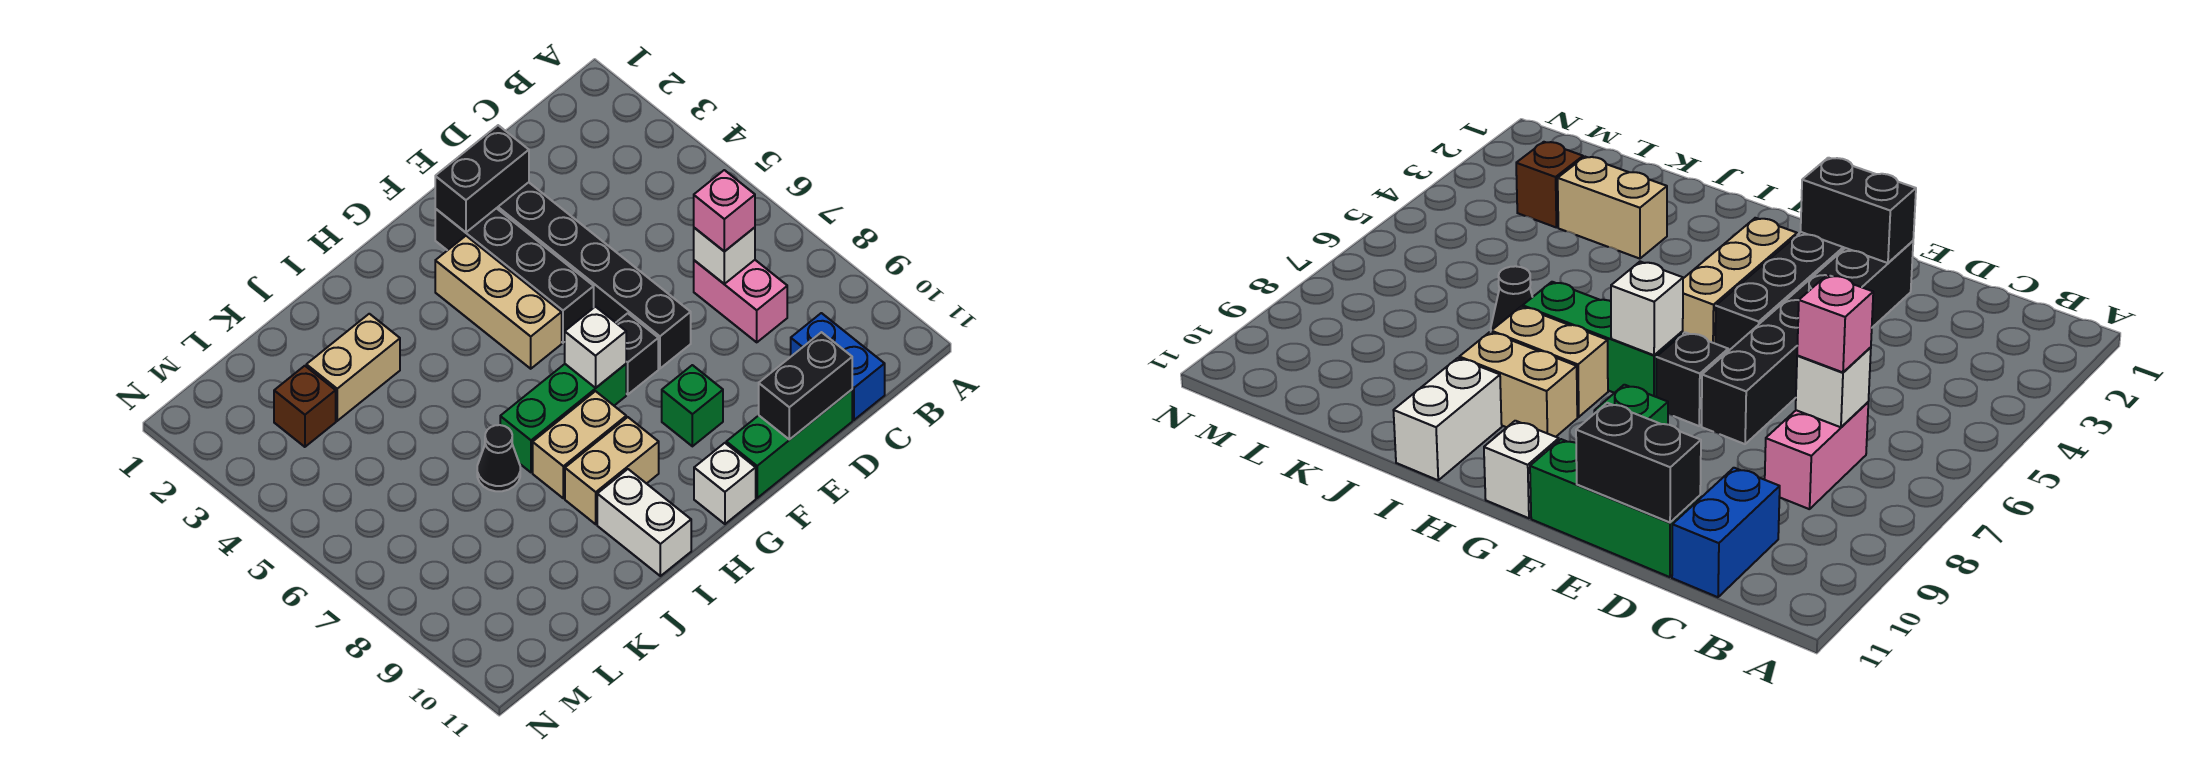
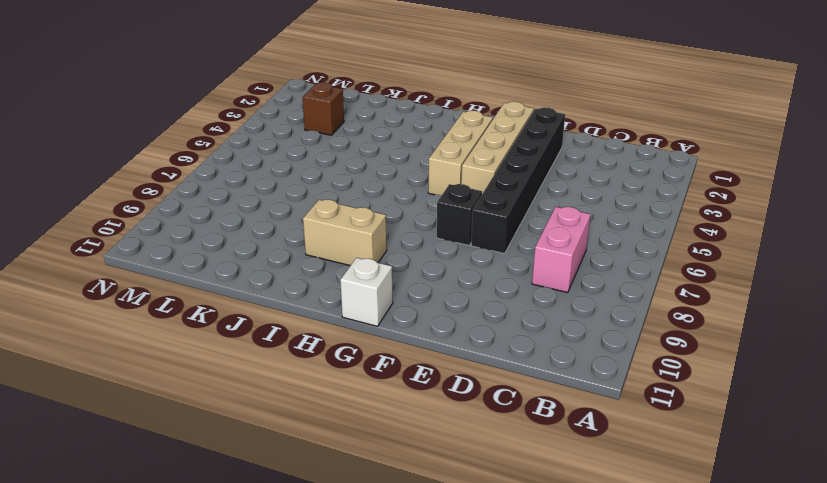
tan 1x4 brick [461,102,534,194] -> black 1x4 brick [435,208,594,343]
none -> blue 1x2 brick [791,313,885,420]
none -> green 1x3 brick [726,390,852,498]
none -> green 1x1 brick [662,365,723,446]

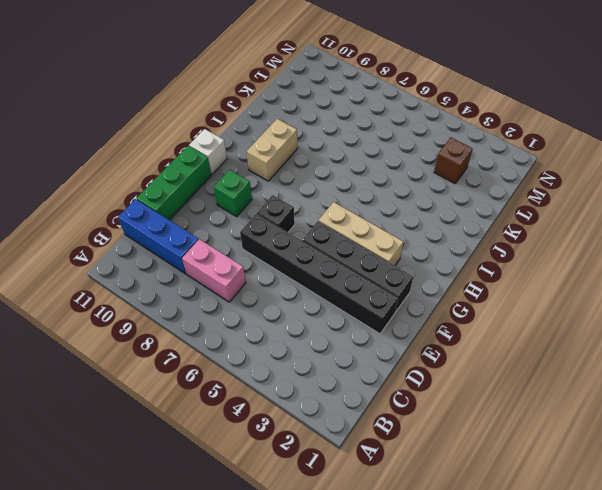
blue 1x3 brick [118,199,199,274] -> blue 1x2 brick [791,313,885,420]
none -> green 1x3 brick [500,364,626,472]
none -> tan 1x2 brick [533,391,626,498]
none -> white 1x2 brick [597,469,691,576]

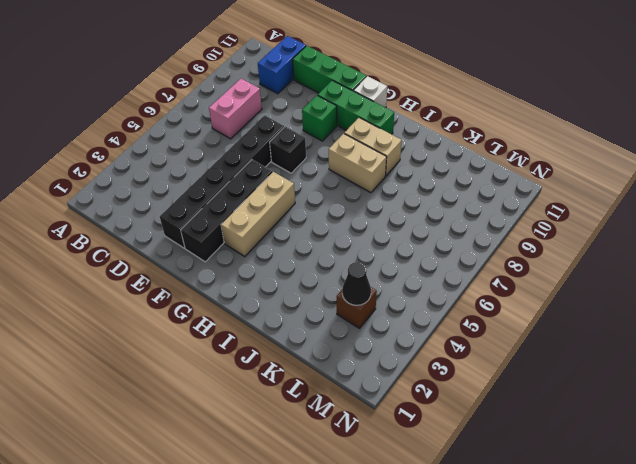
green 1x3 brick [318,80,394,134] -> green 1x3 brick moved to [500,364,626,472]
black 1x1 cone [342,262,371,305] -> black 1x1 cone moved to [477,425,520,491]
none -> white 1x2 brick [597,469,691,576]
none -> tan 1x2 brick [306,314,400,421]
none -> white 1x1 brick [694,227,755,284]

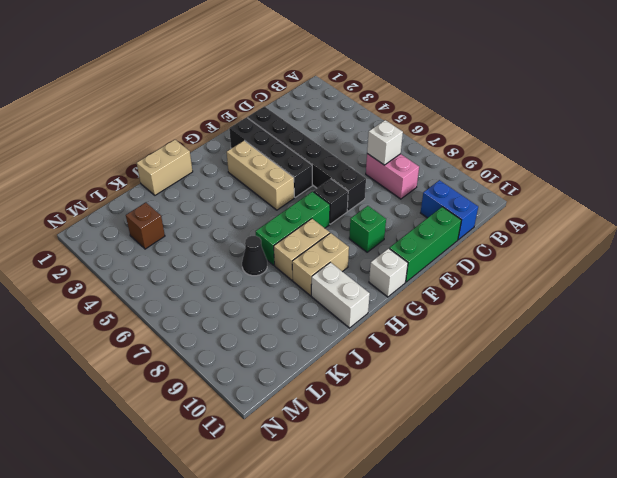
tan 1x2 brick [137,140,193,195] -> tan 1x2 brick moved to [306,314,400,421]
none -> black 1x2 brick [759,332,852,440]
none -> black 1x2 brick [435,125,529,232]
none -> white 1x1 brick [565,307,626,388]

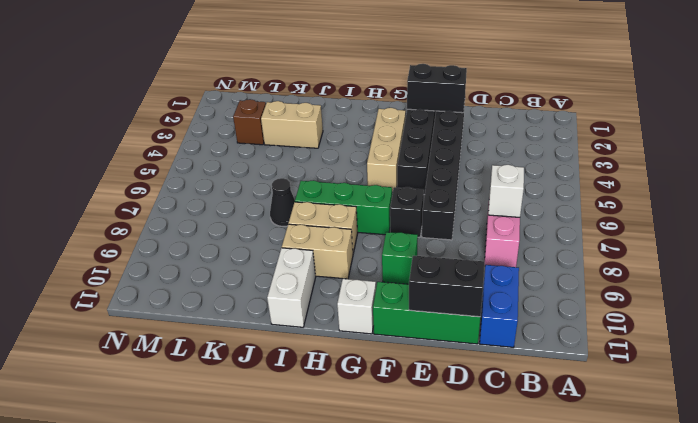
none -> white 1x1 brick [565,307,626,388]
none -> pink 1x1 brick [694,170,755,252]

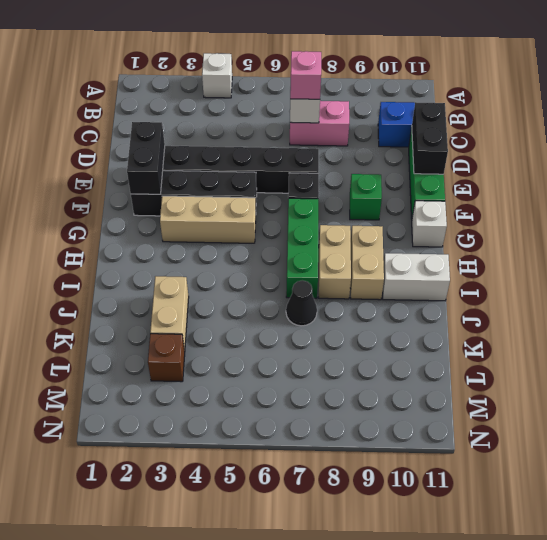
white 1x1 brick [202,53,232,98] -> white 1x1 brick moved to [565,307,626,388]

